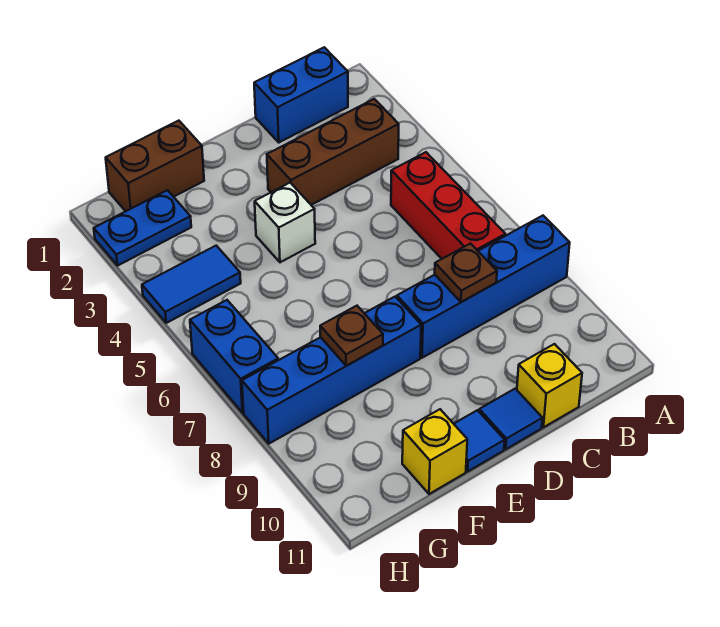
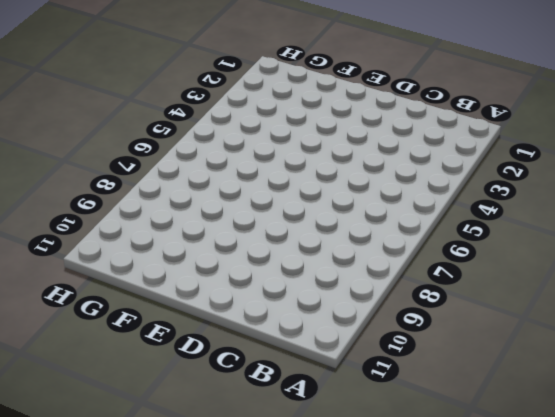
none -> blue 1x4 brick [397,216,570,358]
none -> blue 1x2 brick [254,47,348,142]
none -> brown 1x3 brick [267,99,399,205]

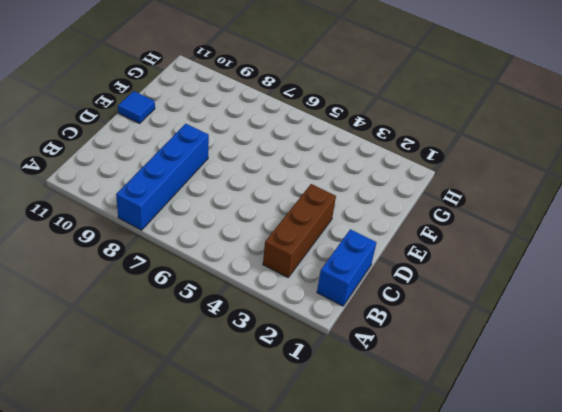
none -> red 1x3 brick [391,152,505,259]
none -> yellow 1x1 brick [517,344,582,427]
none -> blue 1x1 tile [479,389,542,449]

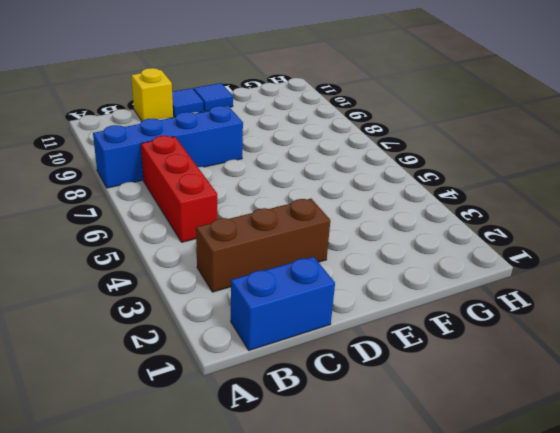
none -> white 1x1 brick [255,183,315,262]
none -> blue 1x4 brick [242,297,421,444]
none -> brown 1x2 brick [106,121,204,211]

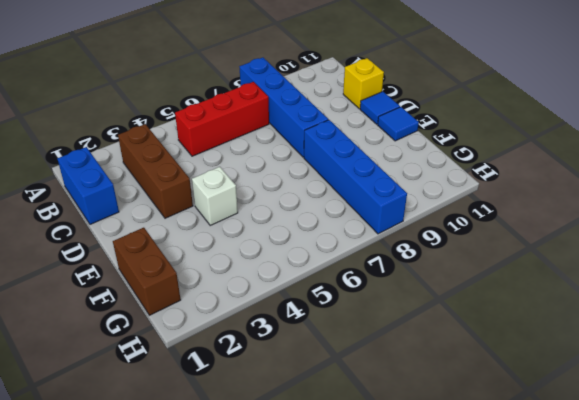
none -> yellow 1x1 brick [402,409,467,494]
none -> blue 1x2 plate [94,190,191,265]
none -> blue 1x2 tile [142,246,241,323]

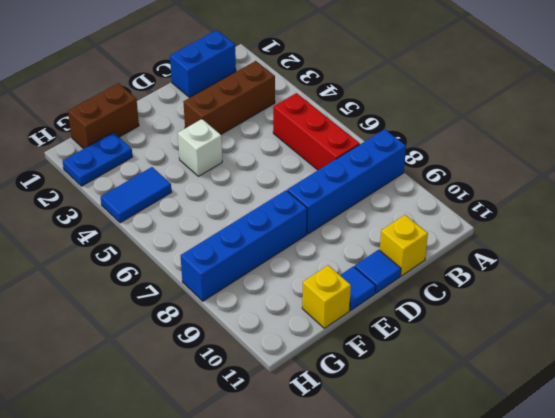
none -> blue 1x2 brick [190,300,278,413]
none -> brown 1x1 plate [435,244,497,302]
none -> brown 1x1 plate [320,306,383,366]

